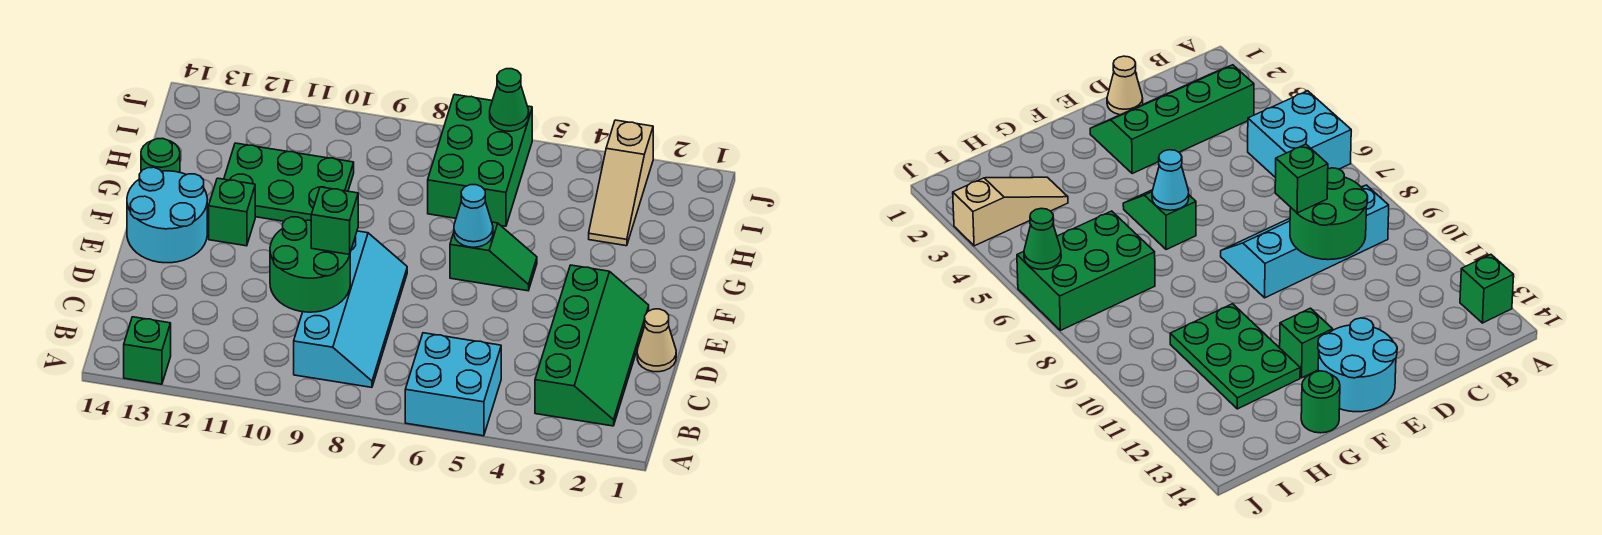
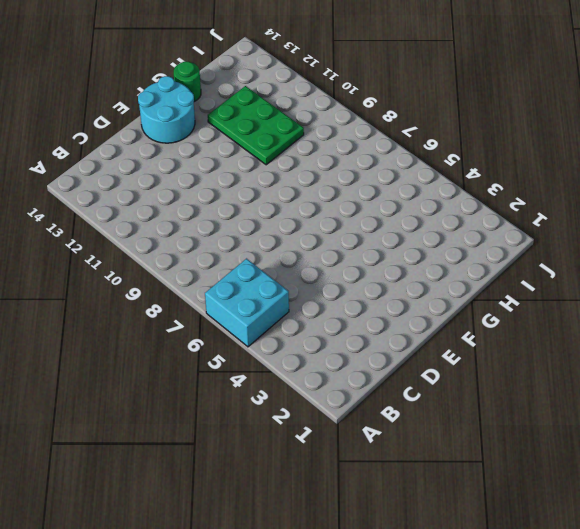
none -> green 1x1 brick [124,317,171,384]
none -> green 2x4 slope [535,265,649,426]
none -> cyan 2x4 slope [294,231,407,387]

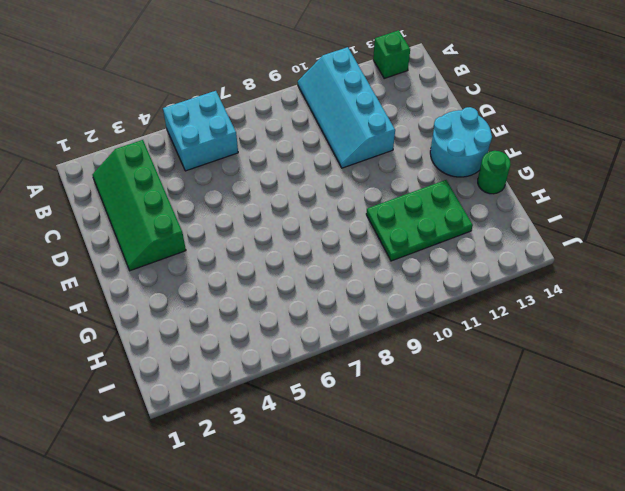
cyan 2x4 slope [298,47,395,168] -> cyan 2x4 slope moved to [294,231,407,387]
none -> tan 1x1 cone [637,309,676,372]
none -> green 1x2 slope [450,222,537,291]
none -> green 1x1 brick [209,178,255,246]

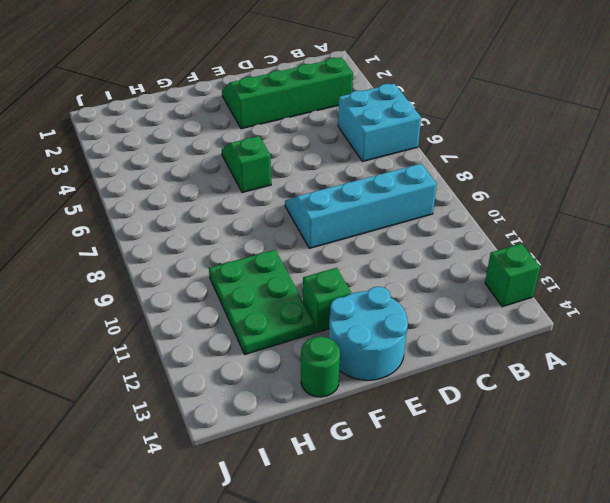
none -> tan 1x1 cone [637,309,676,372]
none -> tan 1x3 slope [589,120,653,246]
none -> green 2x3 brick [428,94,532,226]

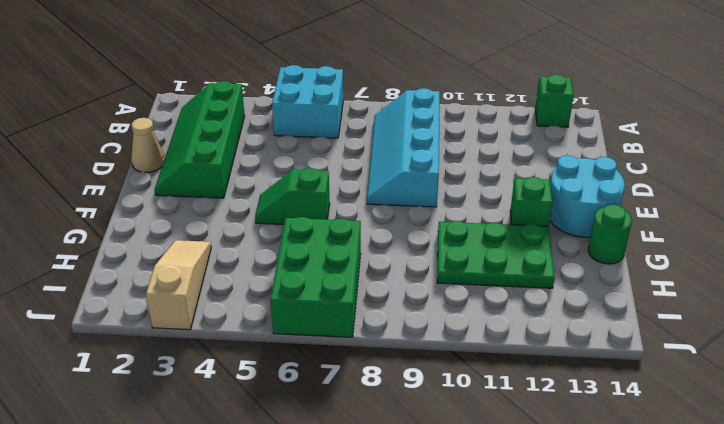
none -> green 2x2 round brick [270,217,350,312]
none -> cyan 1x1 cone [454,185,493,247]
none -> green 1x1 cone [490,69,529,131]

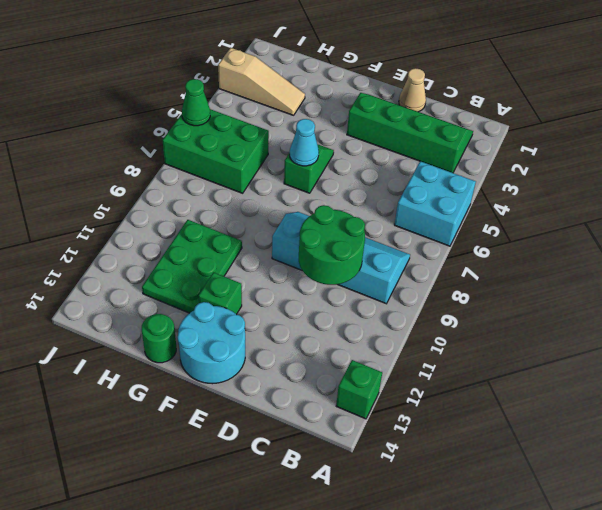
none -> green 1x1 brick [311,187,358,255]

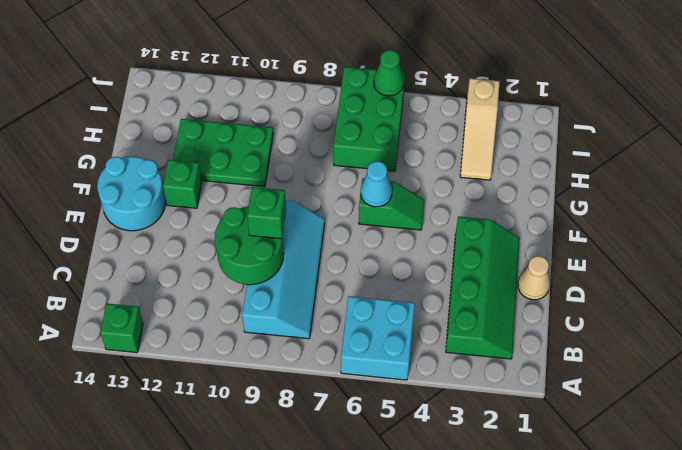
none -> green 1x1 round brick [141,138,180,172]

